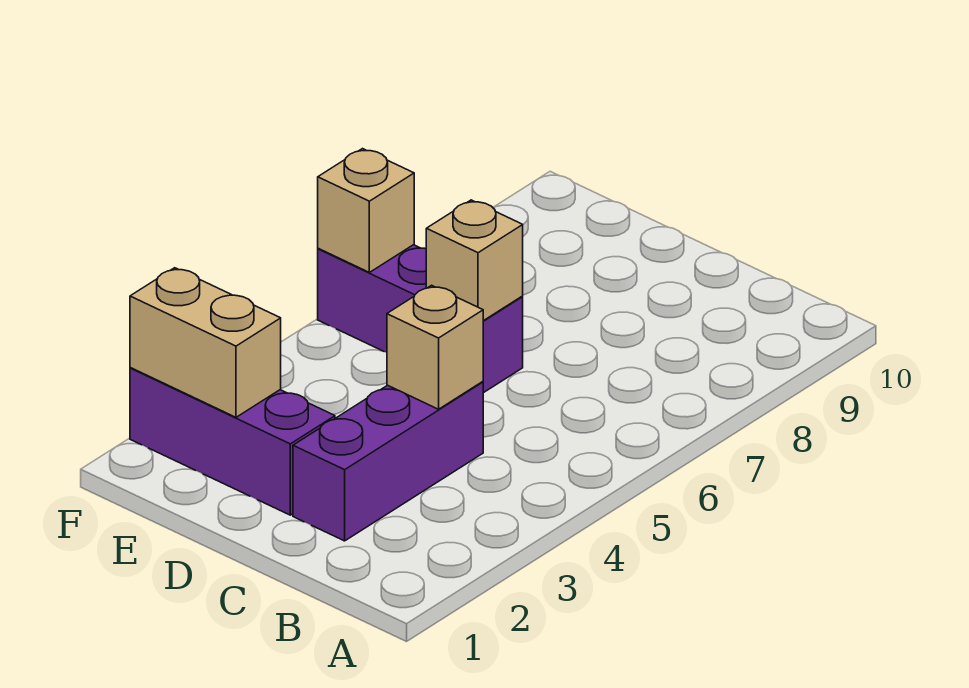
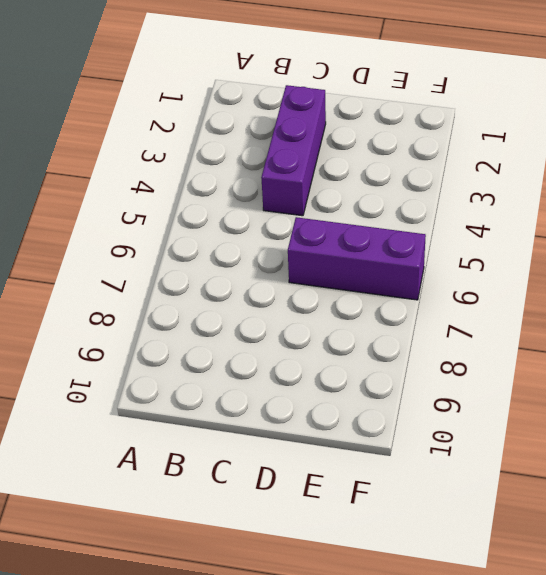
none -> purple 1x3 brick [130,368,335,515]
none -> tan 1x1 brick [387,285,483,409]

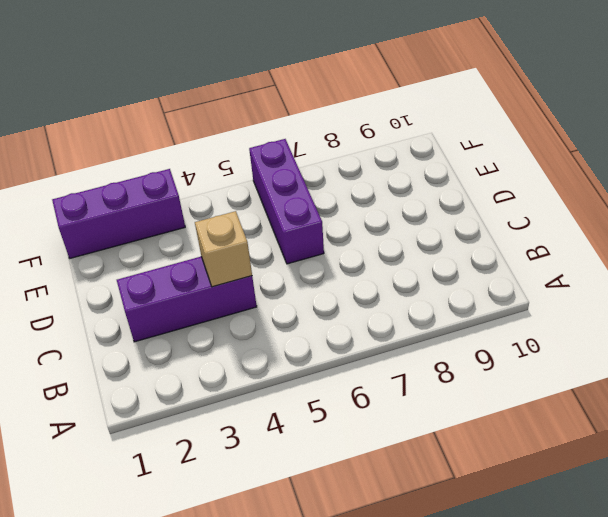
purple 1x3 brick [52,169,185,258] -> purple 1x3 brick turned to [130,368,335,515]
none -> tan 1x1 brick [426,200,523,321]
none -> tan 1x2 brick [130,268,281,417]

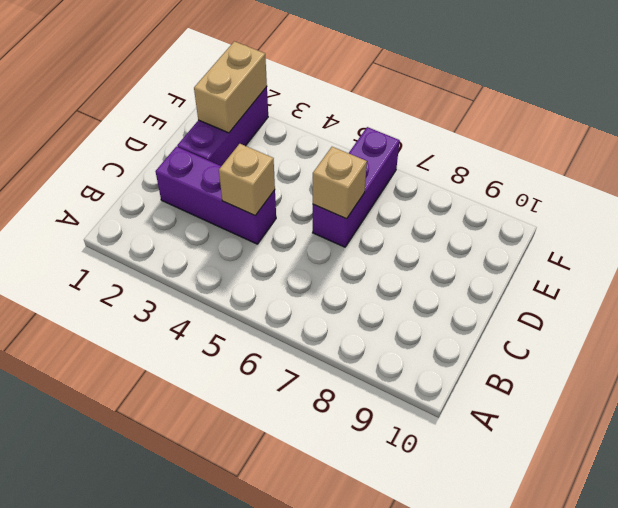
none -> tan 1x1 brick [318,149,414,272]

